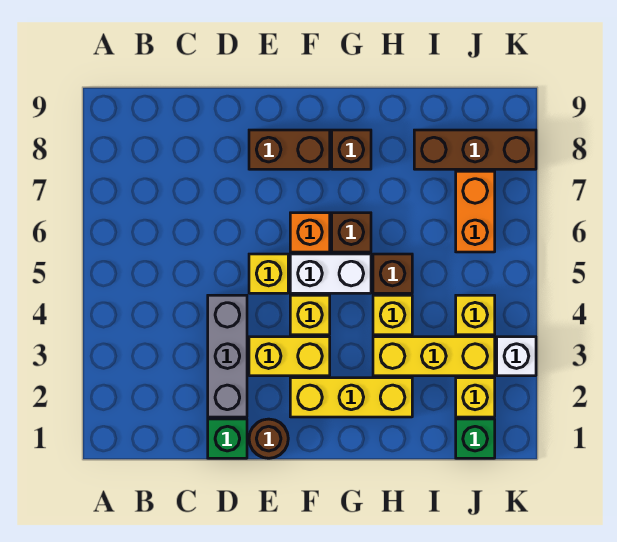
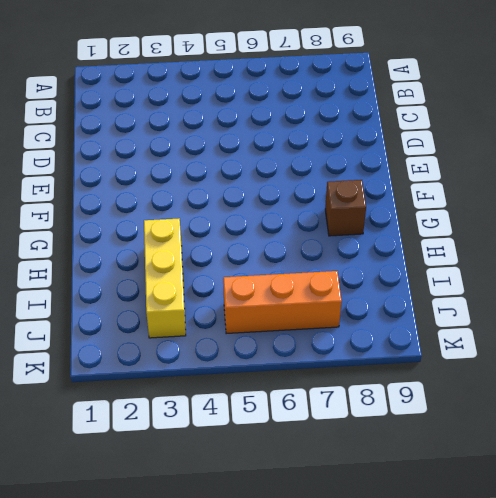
orange 1x3 brick [223,271,342,334] -> orange 1x2 brick [456,171,495,252]
none -> green 1x1 brick [208,419,247,458]
none -> grey 1x3 brick [208,295,247,417]
none -> brown 1x1 round brick [249,419,288,458]

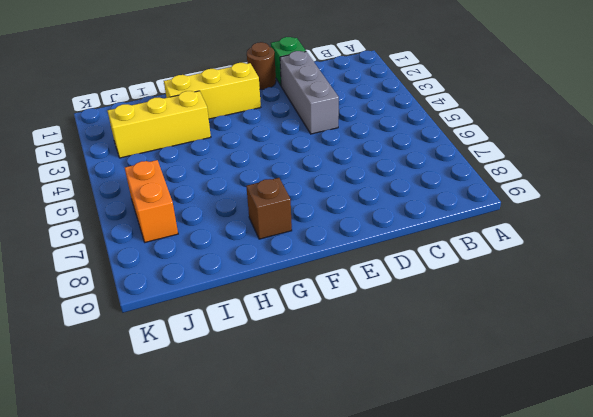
none -> yellow 1x2 brick [249,337,330,376]
none -> yellow 1x1 brick [249,254,288,293]
none -> brown 1x2 brick [249,130,330,169]

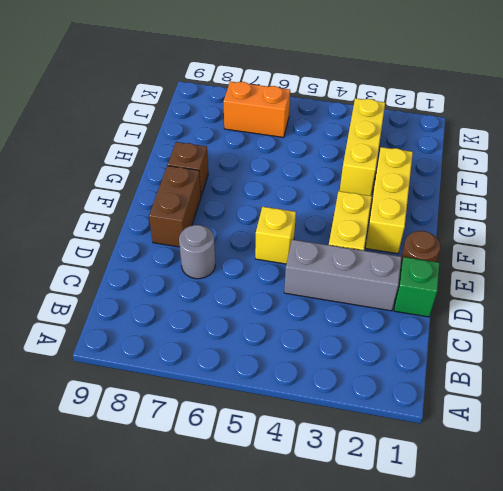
grey 1x1 round brick [179,225,215,279] -> none
none -> yellow 1x1 brick [290,295,330,335]
none -> white 1x2 brick [290,254,371,293]
none -> orange 1x1 brick [290,213,330,252]

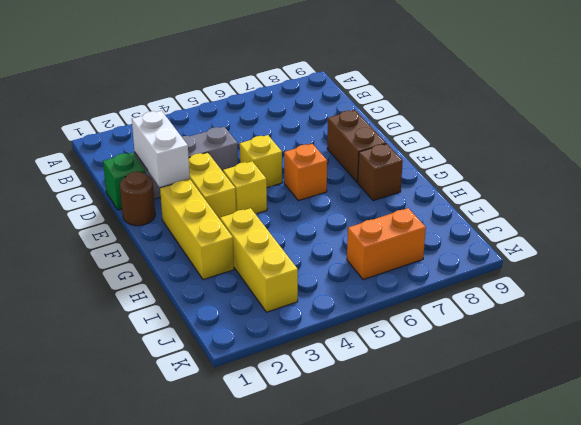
white 1x2 brick [132,111,190,187] -> white 1x2 brick moved to [290,254,371,293]
none -> brown 1x1 brick [332,213,371,252]
none -> yellow 1x1 brick [373,295,412,335]
none -> brown 1x1 brick [373,254,412,293]

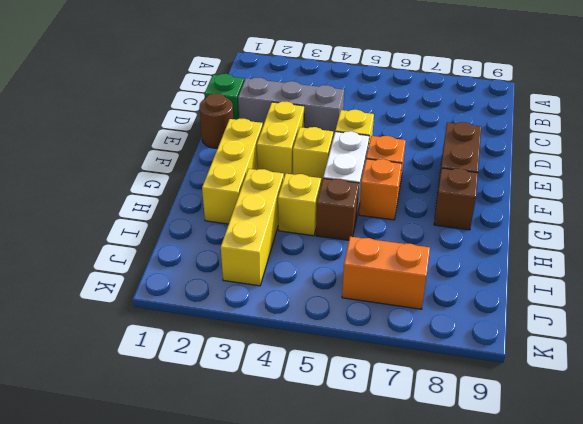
orange 1x1 brick [359,159,402,220] -> brown 1x1 brick [332,213,371,252]
none -> brown 1x3 brick [414,130,536,169]
none -> green 1x1 brick [456,419,495,458]
none -> yellow 1x1 brick [456,378,495,417]

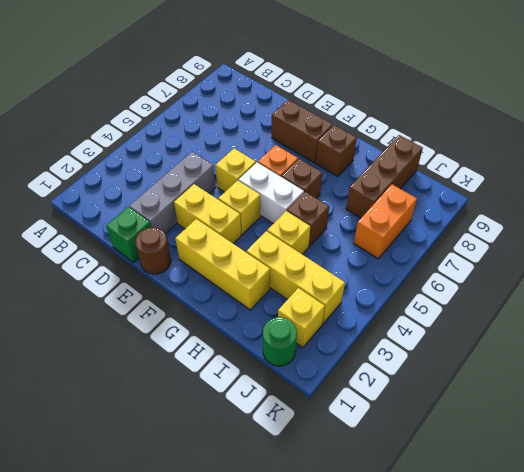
brown 1x3 brick [346,135,423,218] -> brown 1x3 brick turned to [414,130,536,169]
green 1x1 round brick [263,317,297,366] -> green 1x1 brick [456,419,495,458]
none -> yellow 1x1 brick [456,295,495,335]
none -> white 1x1 brick [497,337,536,376]

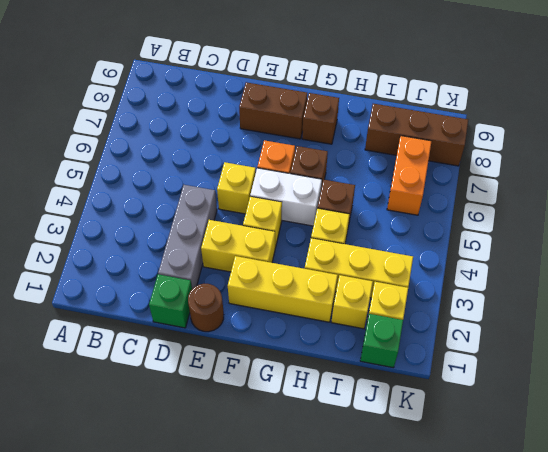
yellow 1x1 brick [332,275,373,329] -> yellow 1x1 brick moved to [456,295,495,335]
none -> white 1x1 brick [497,337,536,376]

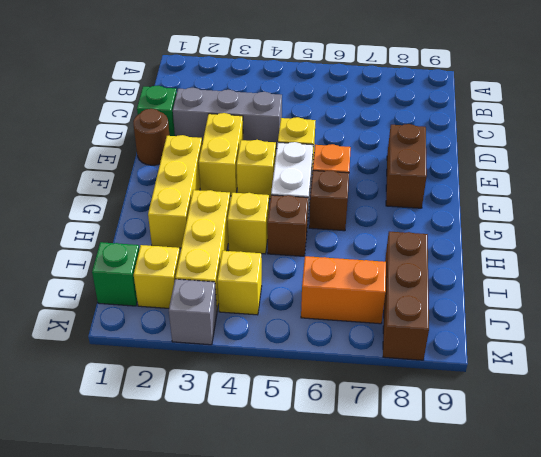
grey 1x1 brick [169,279,217,345] -> white 1x1 brick [497,337,536,376]
none -> brown 1x1 brick [332,130,371,169]

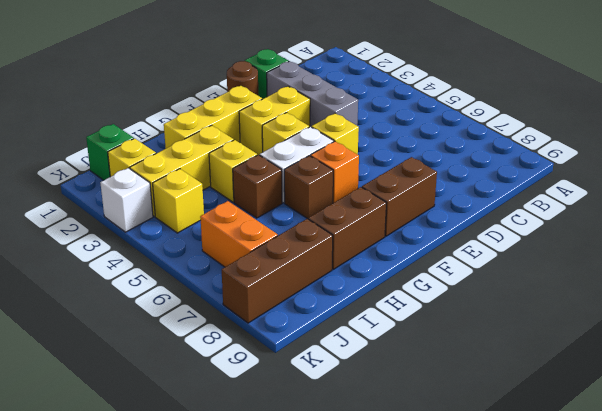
brown 1x2 brick [308,187,386,269] -> brown 1x1 brick [332,130,371,169]

